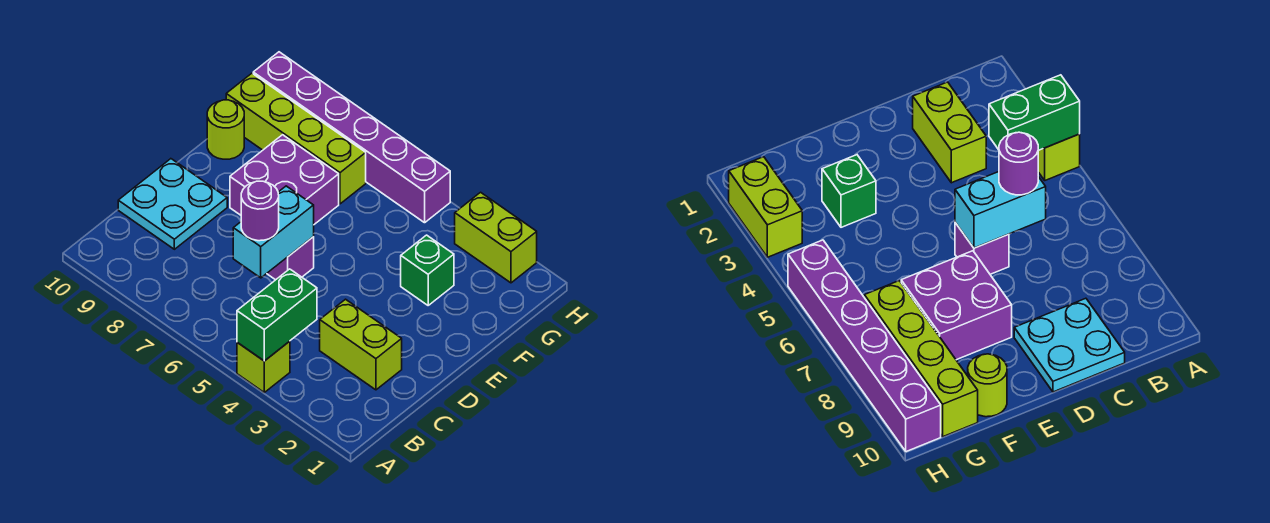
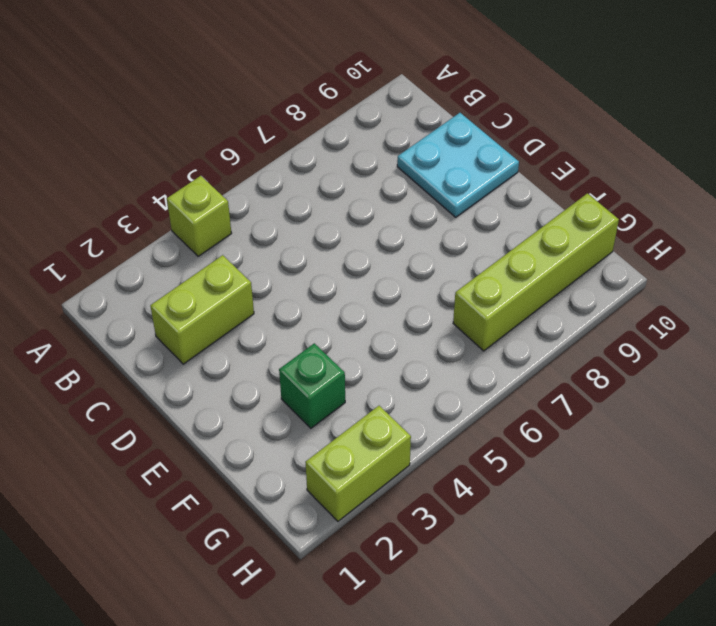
none -> purple 1x1 brick [267,237,314,280]
none -> purple 2x2 brick [230,135,339,224]
none -> lime 1x1 round brick [207,100,244,159]

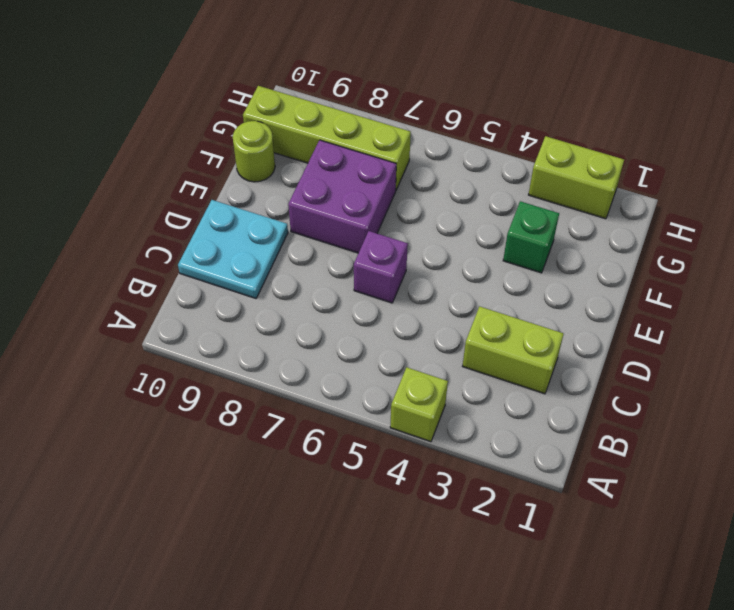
none -> purple 1x6 brick [253,52,450,223]
none -> green 1x2 brick [237,269,317,361]
none -> cyan 1x2 brick [233,186,314,278]

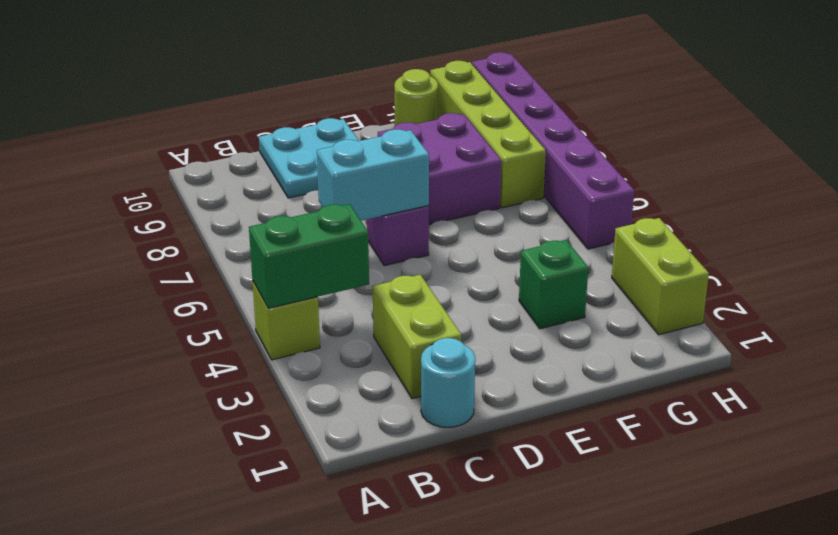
cyan 1x1 round brick [421,338,475,427] -> none
none -> purple 1x1 round brick [241,181,279,241]

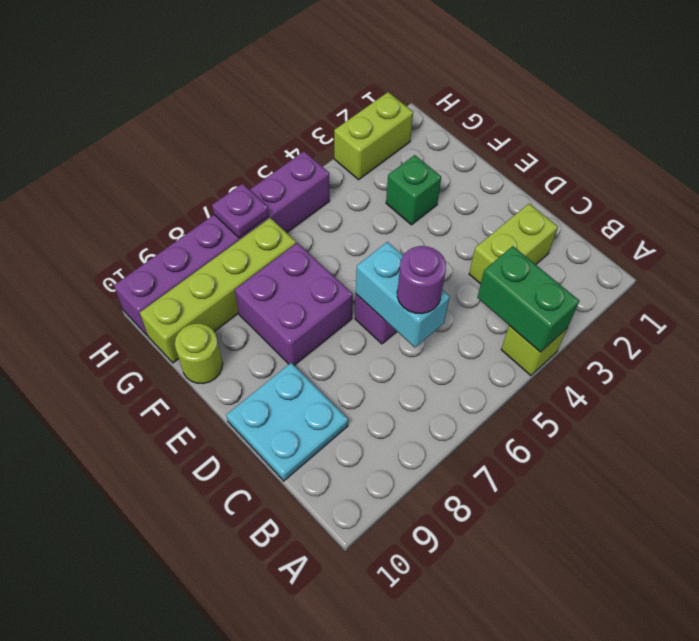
purple 1x1 plate [212,184,269,238] -> none

